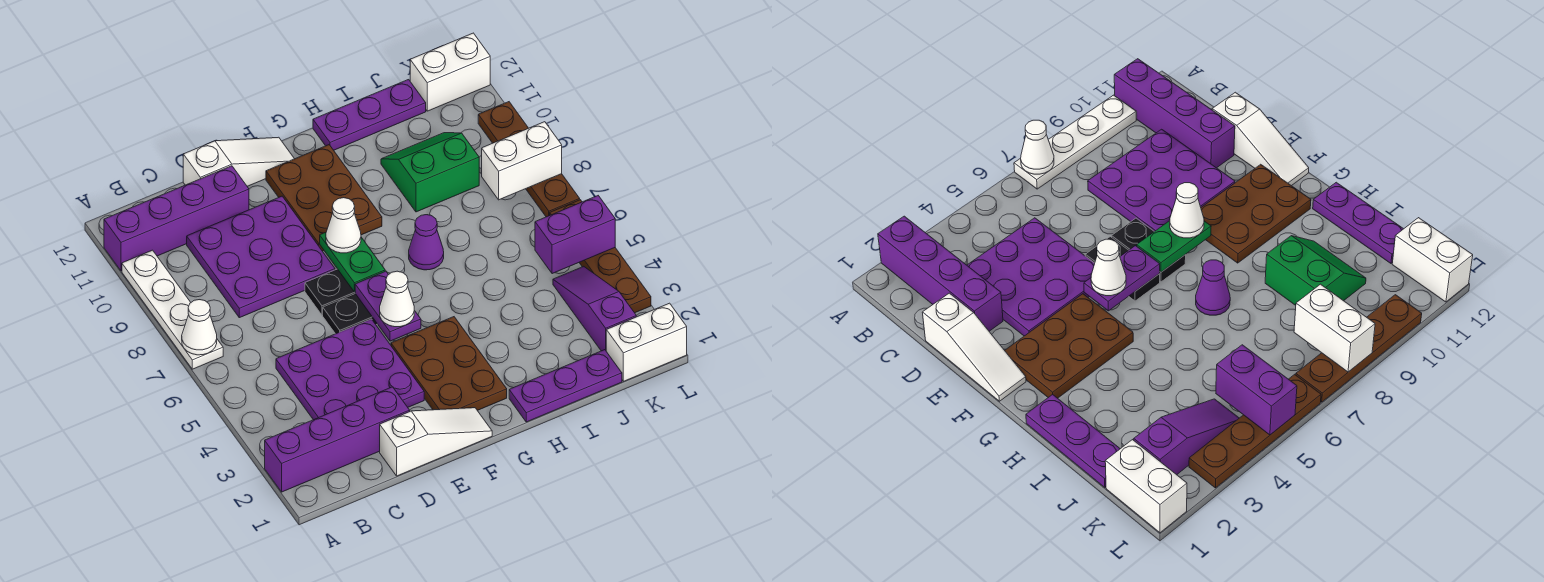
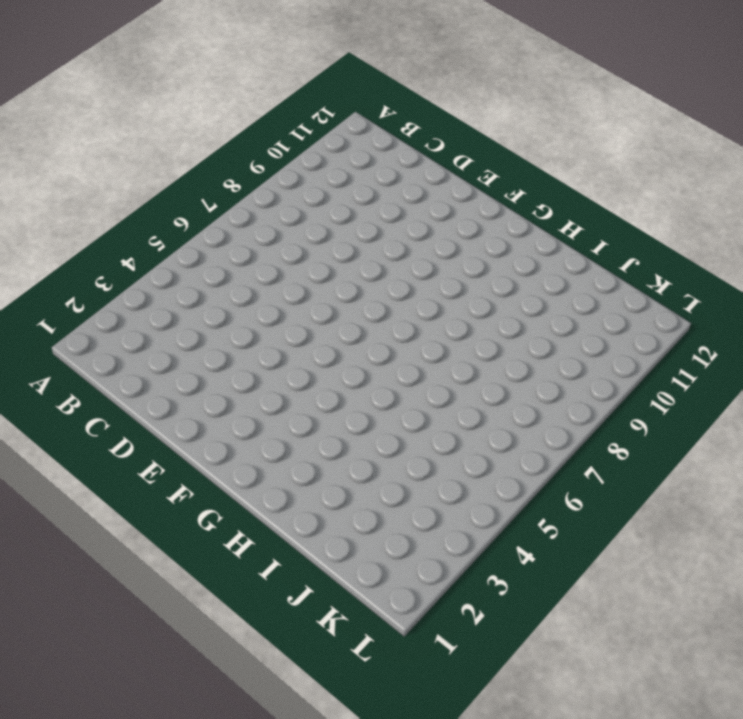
none -> purple 1x4 brick [265,387,410,492]
none -> white 1x4 plate [122,250,223,369]
none -> purple 1x4 brick [104,166,249,271]

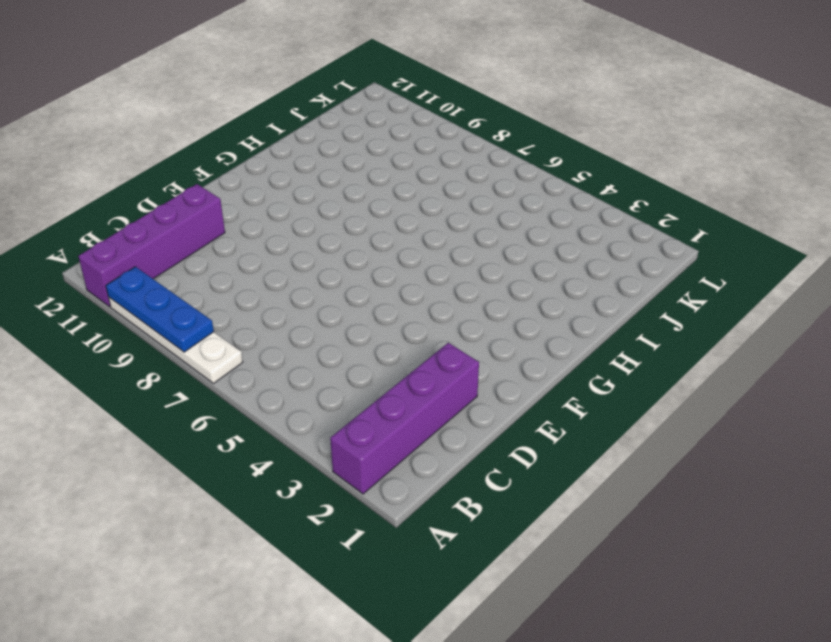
blue 1x3 plate [106,267,214,352] -> none
none -> purple 3x3 plate [276,319,424,420]
none -> purple 3x3 plate [187,196,335,318]
none -> white 1x3 slope [380,408,492,476]

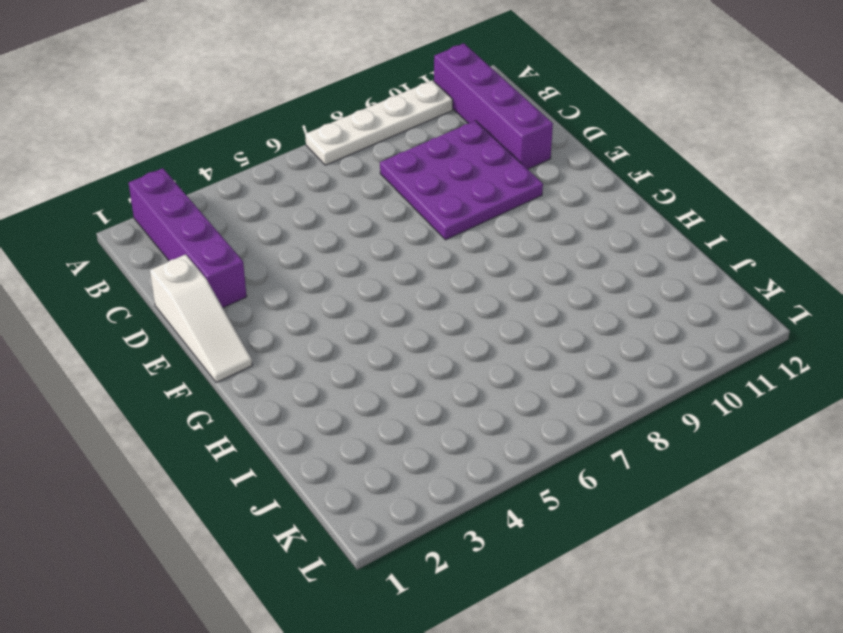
none -> purple 3x3 plate [276,319,424,420]
none -> white 1x3 slope [183,137,294,186]
none -> black 1x2 plate [323,294,377,334]

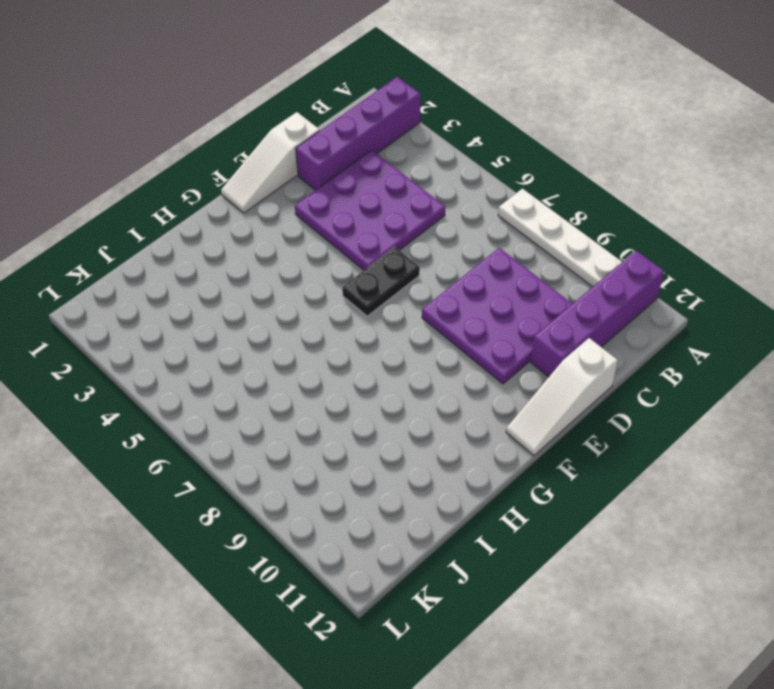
none -> black 1x2 plate [305,269,355,315]
none -> brown 2x3 plate [391,317,507,410]
none -> brown 2x3 plate [266,145,382,251]

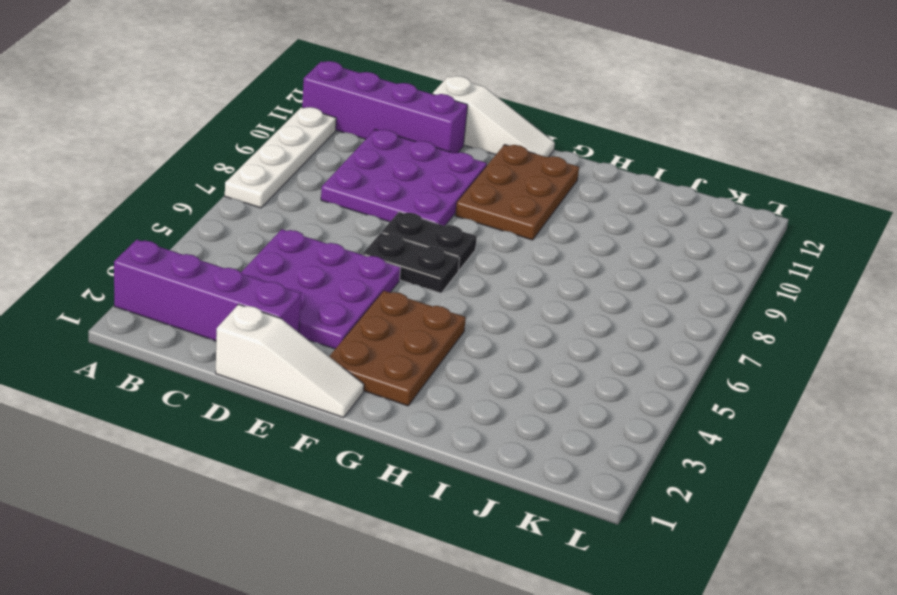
none -> purple 1x3 plate [509,350,622,422]
none -> purple 1x1 cone [409,215,444,270]
none -> purple 1x3 plate [313,80,426,150]

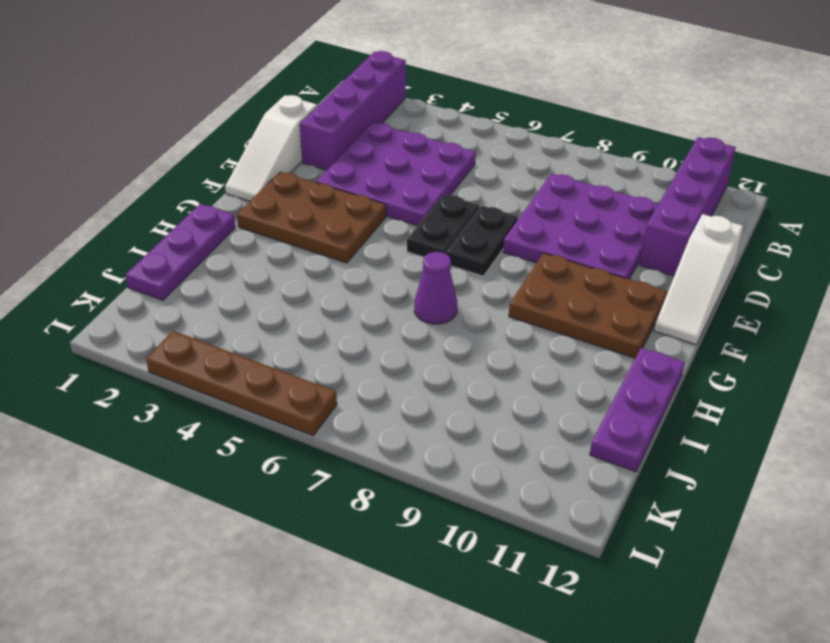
none -> white 1x4 plate [122,250,223,369]
none -> green 2x2 slope [381,133,479,212]
none -> white 1x2 brick [606,303,687,381]

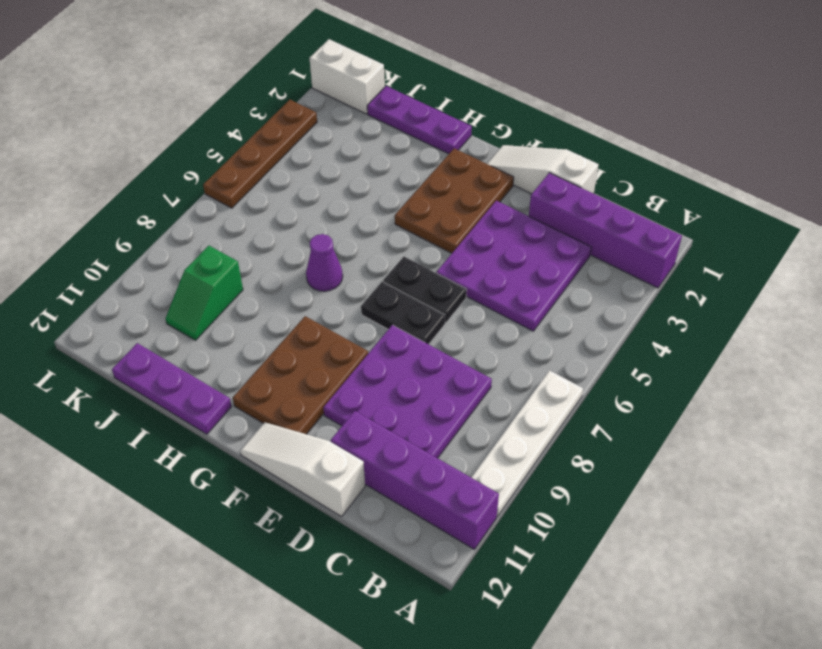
green 1x2 slope [166,246,243,340] -> green 2x2 slope [381,133,479,212]
none -> purple 1x3 slope [553,266,636,351]
none -> white 1x2 brick [410,33,490,111]
none -> brown 1x4 plate [478,102,580,217]

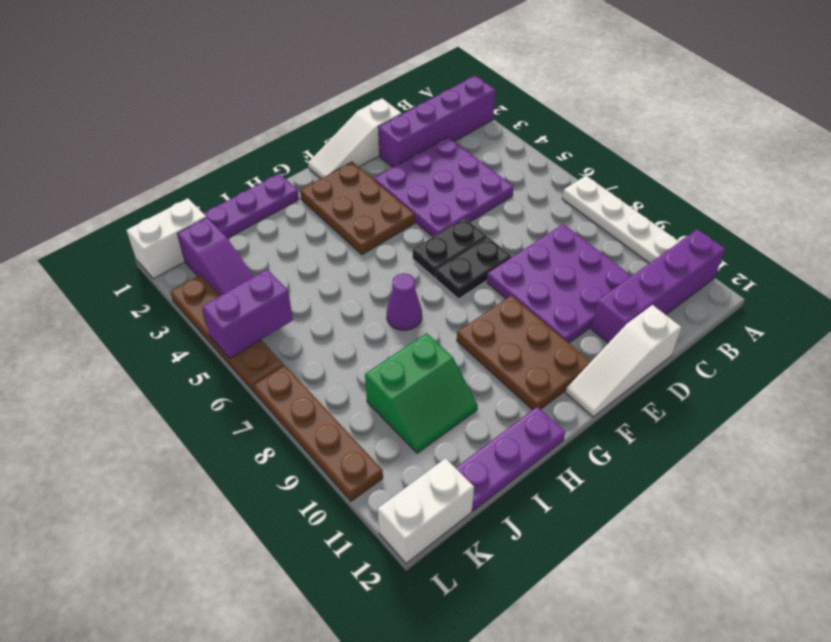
none -> white 1x1 cone [182,300,217,355]
none -> purple 1x2 plate [355,271,421,341]
none -> green 1x2 plate [320,232,385,292]

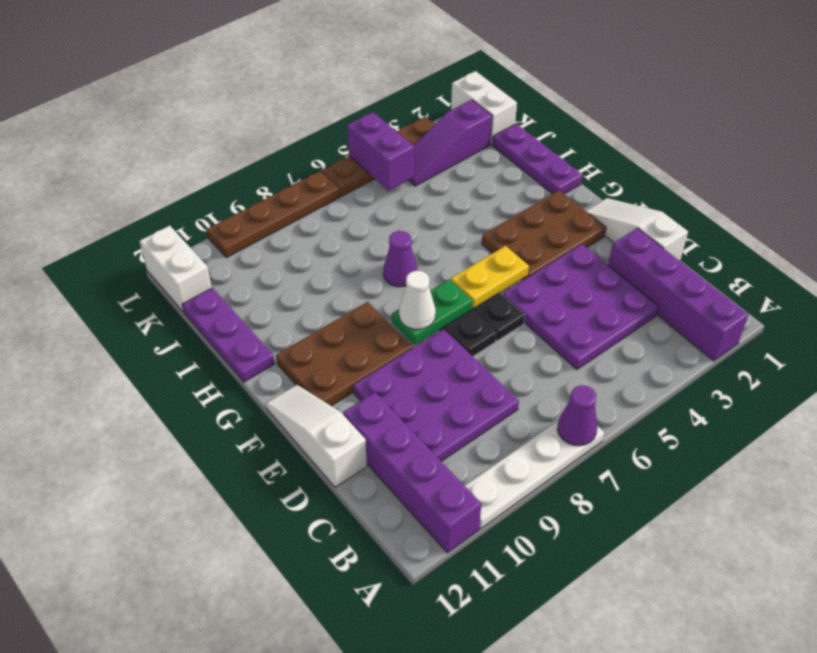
purple 1x1 cone [557,385,597,446] -> white 1x1 cone [182,300,217,355]
yellow 1x2 plate [451,246,529,309] -> purple 1x2 plate [355,271,421,341]
none -> green 2x2 slope [381,133,479,212]
none -> white 1x2 brick [482,122,562,200]
none -> white 1x1 cone [380,271,414,327]

